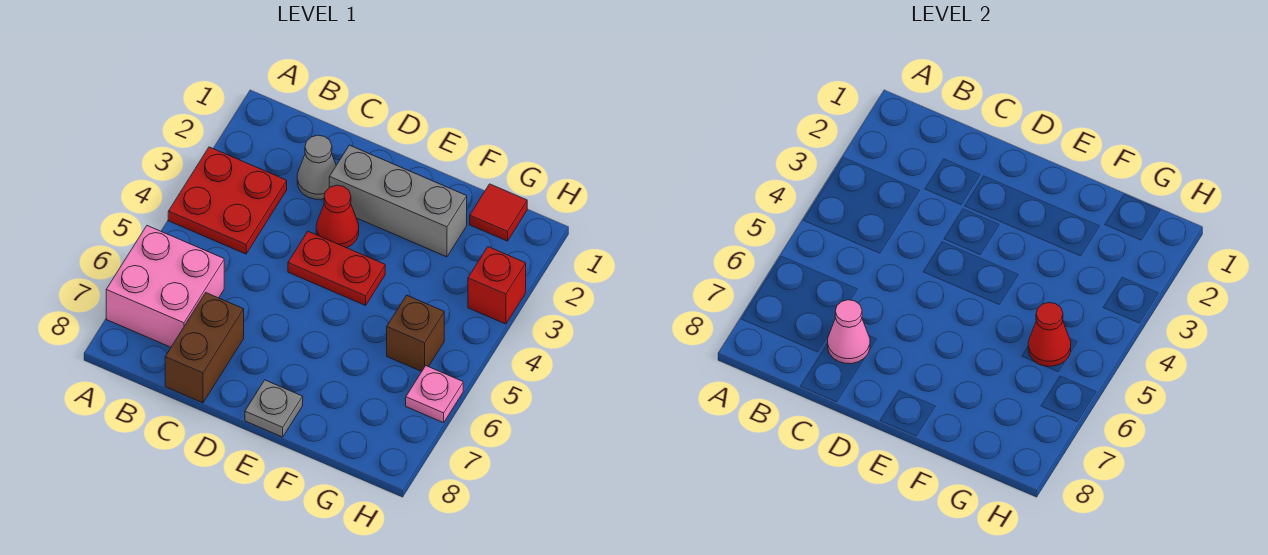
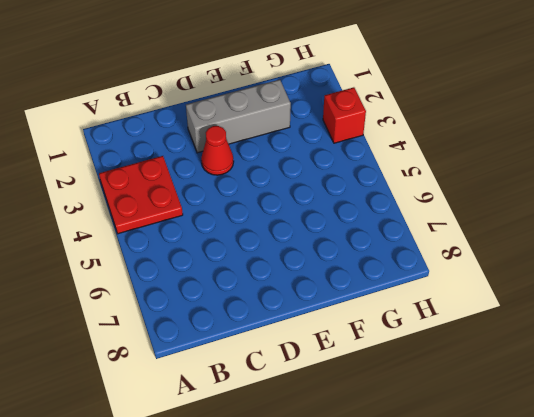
none -> pink 2x2 brick [106,226,224,347]
none -> grey 1x1 cone [297,135,336,199]
none -> brown 1x2 brick [165,293,244,403]

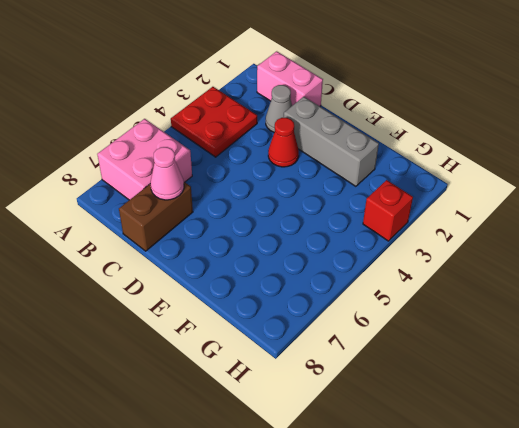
pink 1x2 brick [257,51,323,106] -> none
none -> red 1x2 plate [288,231,385,305]
none -> grey 1x1 plate [245,380,303,437]
none -> red 1x1 tile [470,184,527,241]

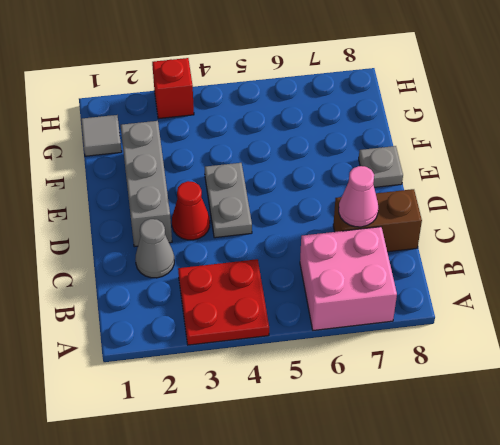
grey 1x2 plate [205,163,252,238] -> red 1x2 plate [288,231,385,305]
grey 1x1 tile [81,115,122,156] -> red 1x1 tile [470,184,527,241]
none -> brown 1x1 brick [387,295,444,371]
none -> pink 1x1 plate [406,366,463,423]
none -> red 1x1 cone [1028,303,1071,366]

